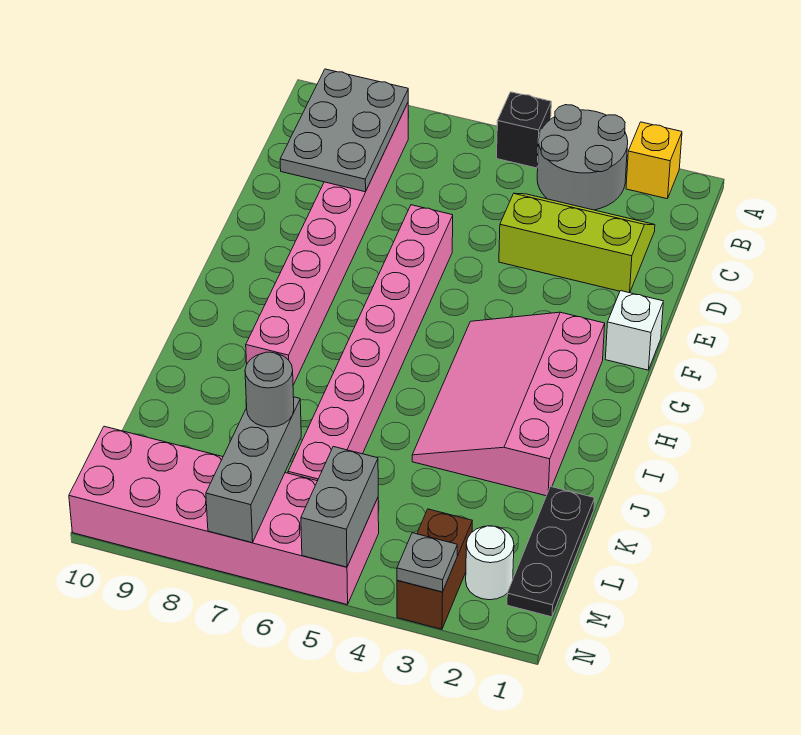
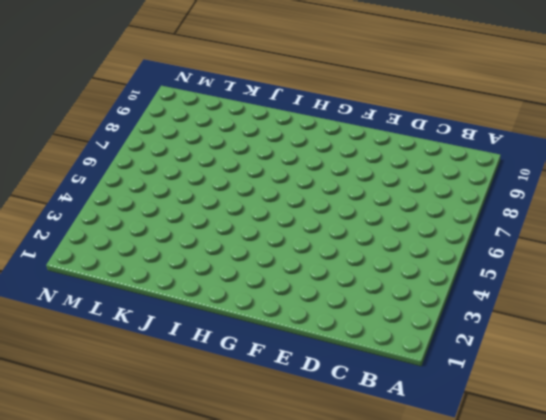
none -> yellow 1x1 brick [626,122,682,199]
none -> grey 2x2 round brick [537,105,628,210]
none -> black 1x1 brick [497,92,551,168]

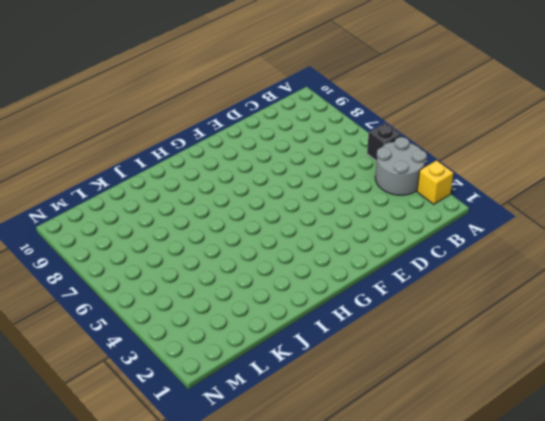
none -> pink 1x8 brick [246,103,408,385]
none -> lime 2x3 slope [499,193,655,293]
none -> pink 1x8 brick [288,205,453,481]

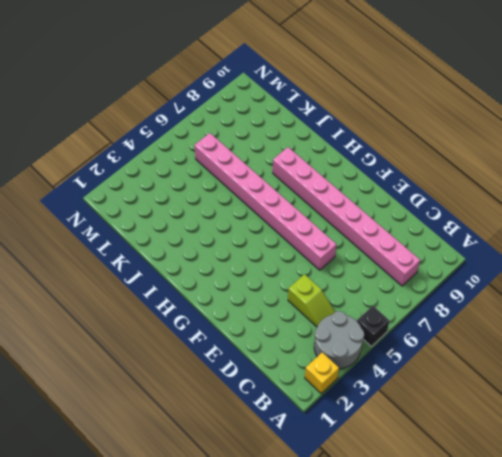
lime 1x2 slope [288,274,335,327] -> lime 2x3 slope [499,193,655,293]
none -> white 1x1 brick [605,291,663,370]
none -> pink 3x4 slope [412,312,605,496]
none -> black 1x3 plate [507,487,595,617]

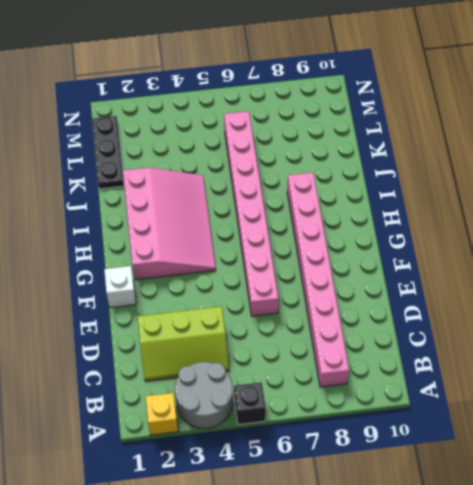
none -> white 1x1 round brick [466,526,514,600]
none -> brown 1x2 brick [397,509,472,629]
none -> pink 2x6 brick [69,426,379,605]

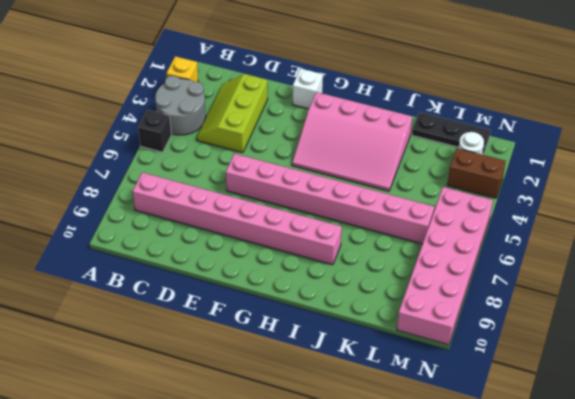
none -> grey 2x3 plate [280,69,408,192]
none -> grey 1x3 brick [206,397,301,543]
none -> grey 1x2 brick [301,447,378,567]

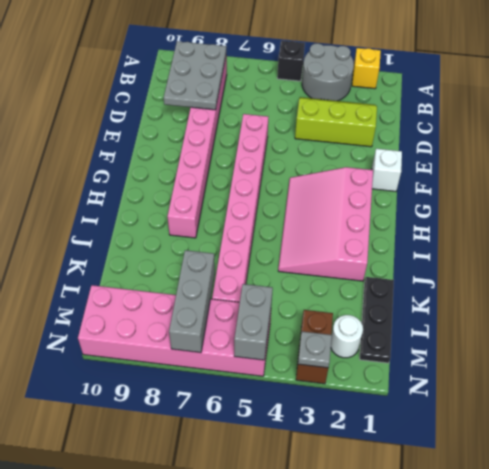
none -> grey 1x1 round brick [245,352,294,427]

